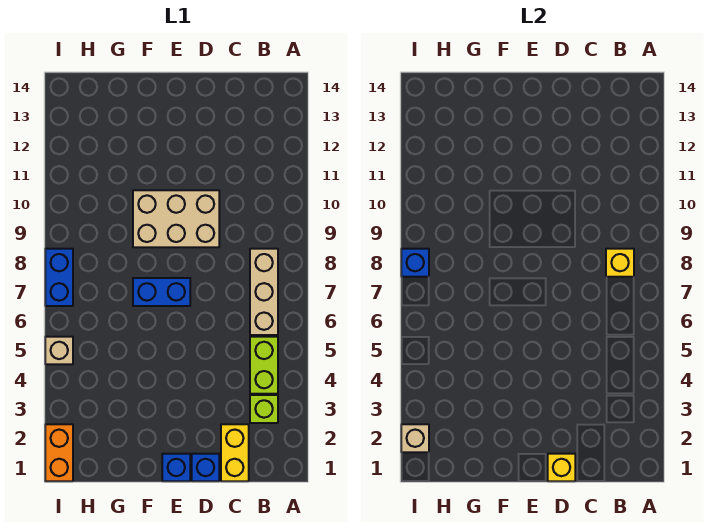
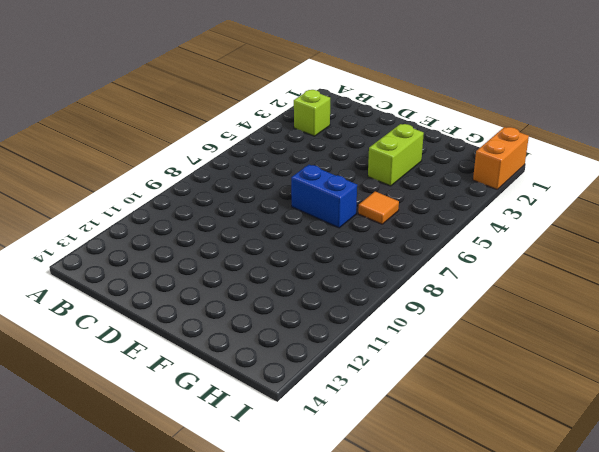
lime 1x2 brick [368,124,424,186] -> lime 1x2 brick moved to [250,337,278,394]
orange 1x1 tile [358,191,399,224] -> none
none -> tan 1x3 brick [250,249,278,335]
none -> yellow 1x2 brick [221,424,249,481]
none -> blue 1x1 brick [192,454,219,481]

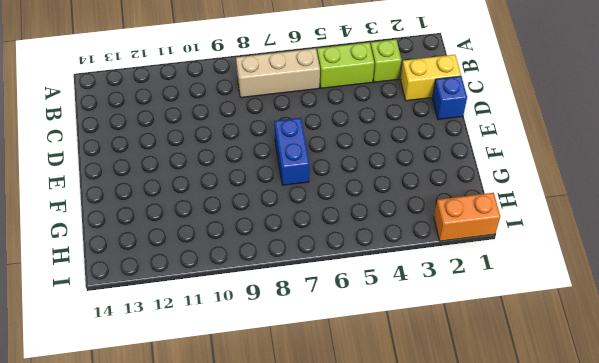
none -> tan 2x3 brick [133,190,219,247]
none -> blue 1x1 brick [162,454,190,481]
none -> tan 1x1 brick [45,337,73,364]

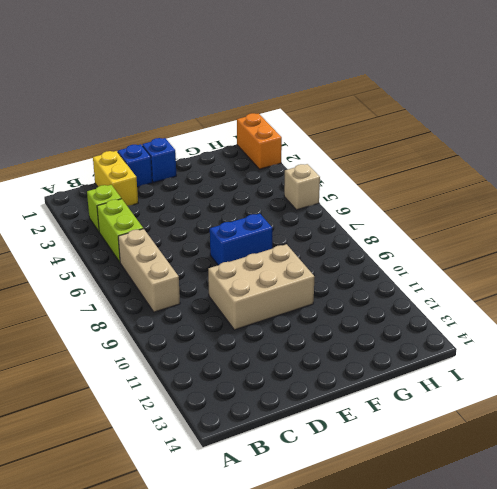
none -> blue 1x2 brick [45,249,73,306]
none -> yellow 1x1 brick [606,249,634,277]
none -> yellow 1x1 brick [548,454,575,481]

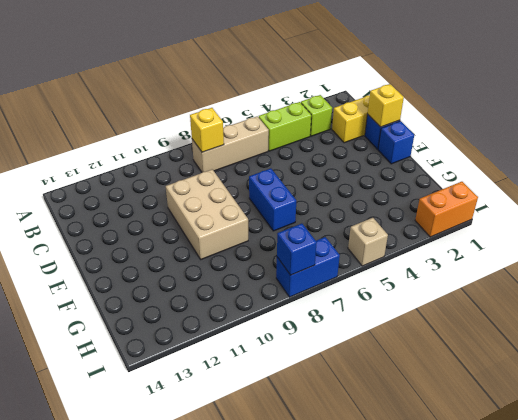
none -> tan 1x1 brick [401,424,429,452]

